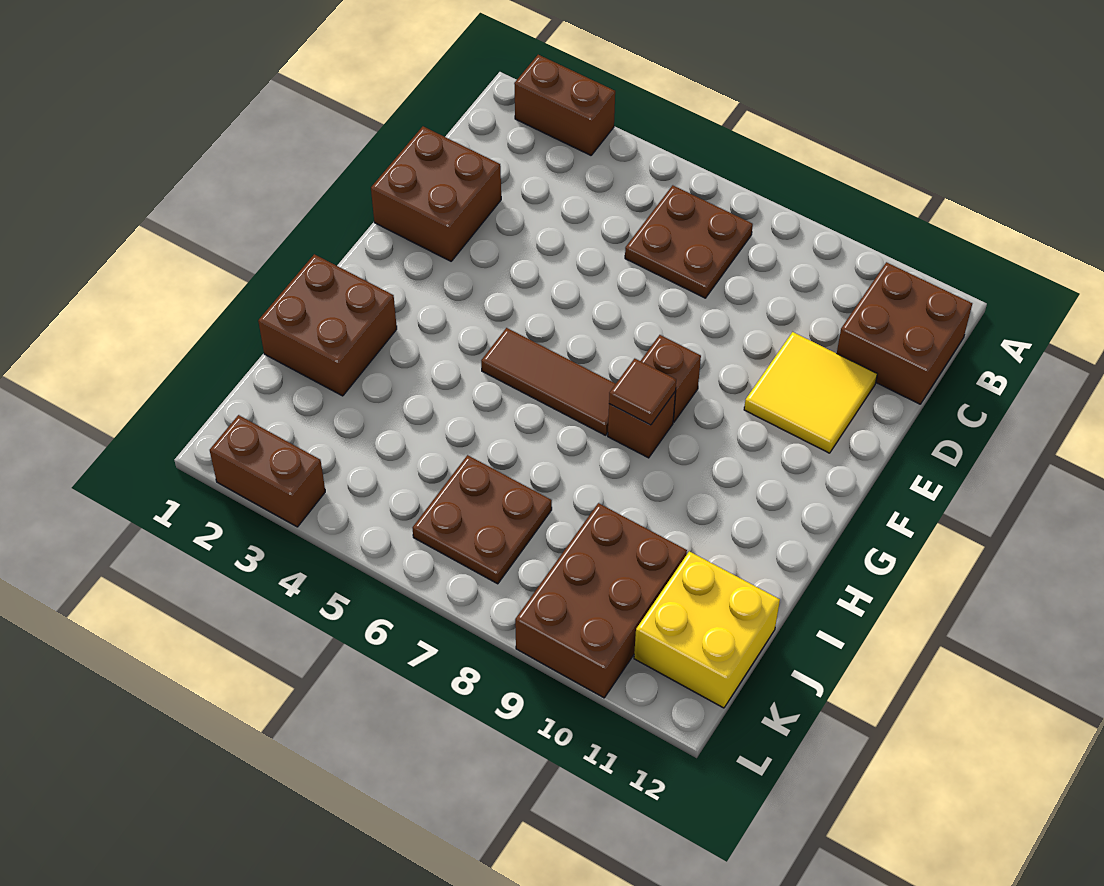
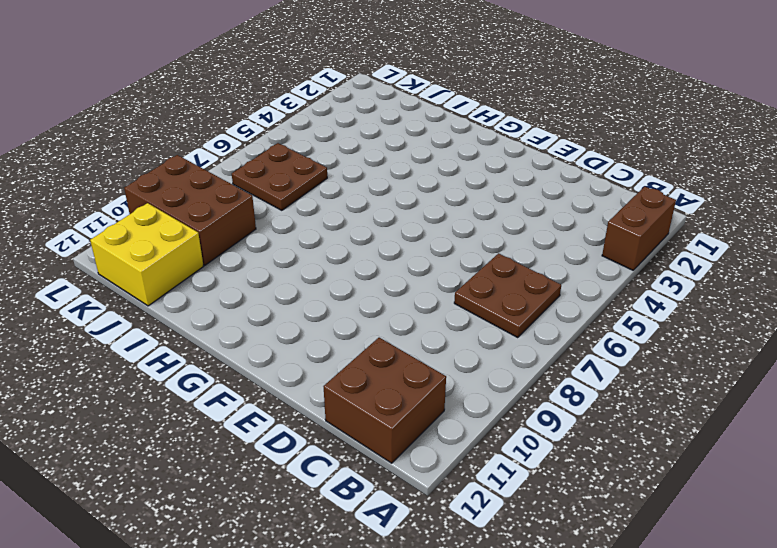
none -> brown 2x2 brick [371,126,501,261]
none -> yellow 2x2 tile [744,332,877,453]
none -> brown 1x1 brick [641,335,701,422]

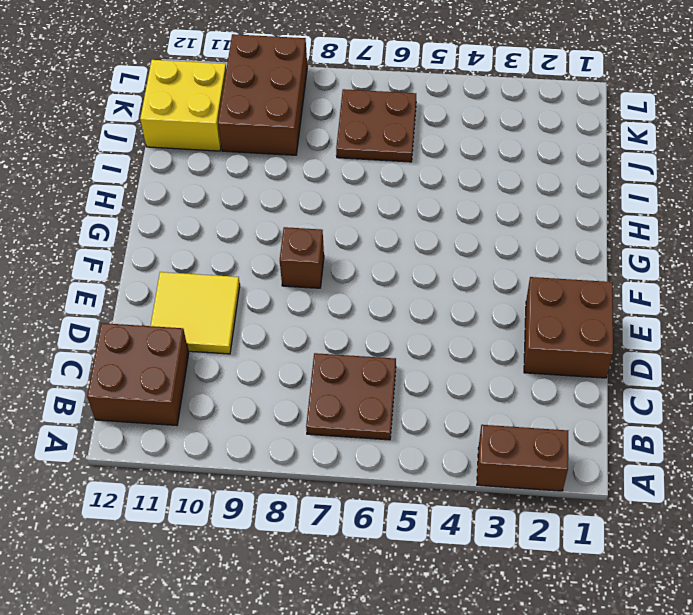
none -> brown 1x3 tile [481,328,615,435]
none -> brown 1x1 brick [608,391,676,458]
none -> brown 2x2 brick [258,254,397,396]

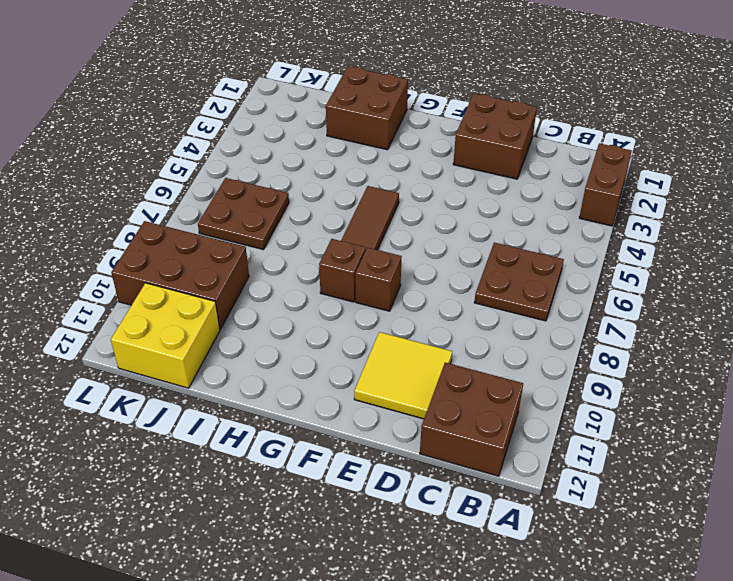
none -> brown 1x2 brick [210,415,325,527]
none -> brown 1x1 tile [609,359,676,425]

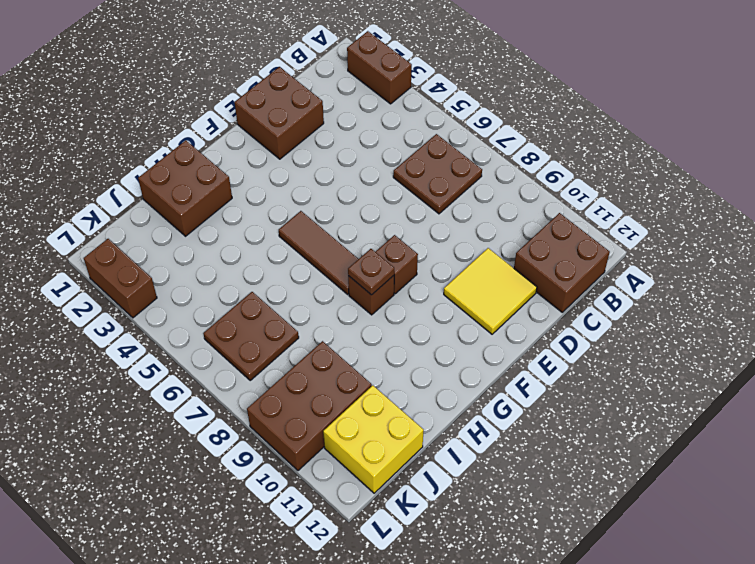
brown 1x1 plate [348,249,394,295] -> brown 1x1 tile [609,359,676,425]

